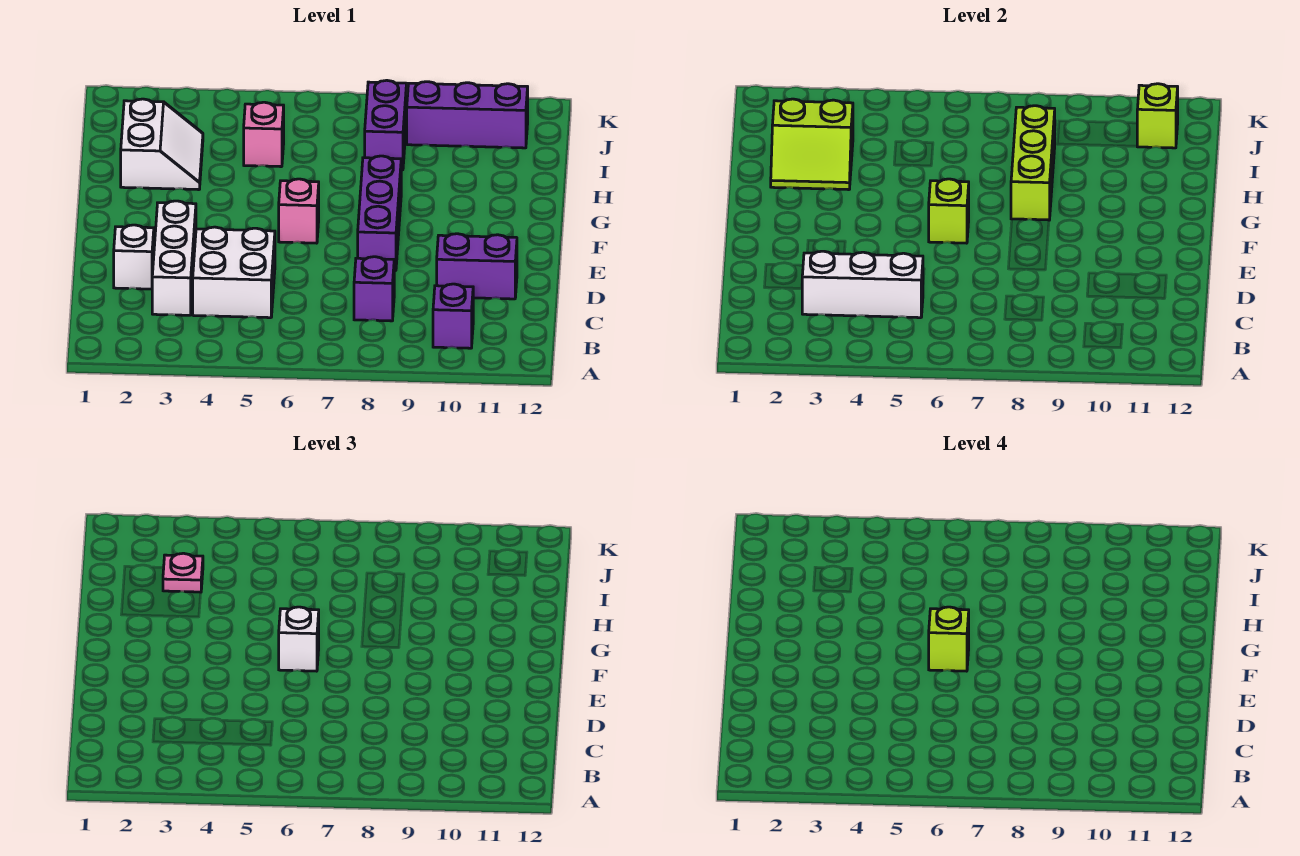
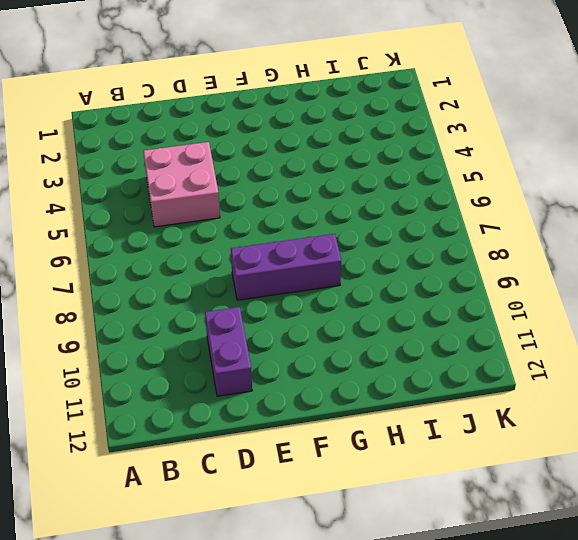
pink 2x2 brick [143,142,220,227] -> white 2x2 brick [193,227,275,318]
none -> purple 1x1 brick [433,284,473,348]
none -> white 1x3 brick [152,201,196,315]
none -> purple 1x1 brick [354,257,394,321]

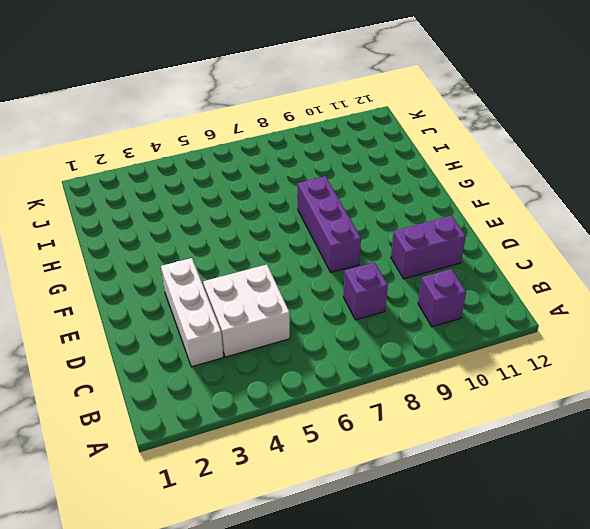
none -> white 1x1 brick [114,225,154,289]
none -> pink 1x1 brick [279,179,319,243]
none -> white 2x2 slope [121,99,203,190]

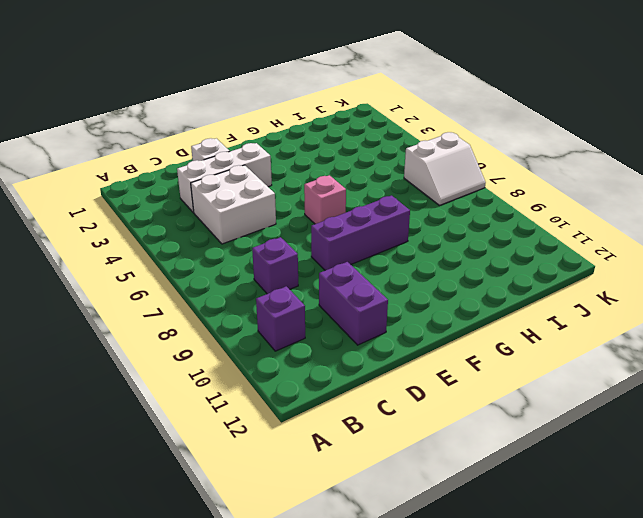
white 2x2 slope [404,132,486,205] -> white 2x2 slope moved to [121,99,203,190]
none -> pink 1x1 brick [244,102,284,167]
none -> purple 1x2 brick [365,80,406,170]
none -> purple 1x3 brick [407,82,528,148]

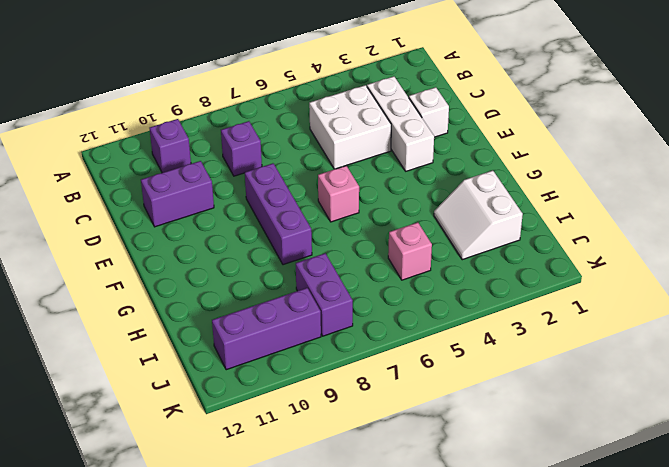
none -> white 1x3 brick [802,251,923,318]
none -> lime 1x1 brick [929,179,969,243]
none -> lime 1x3 brick [1011,106,1055,220]

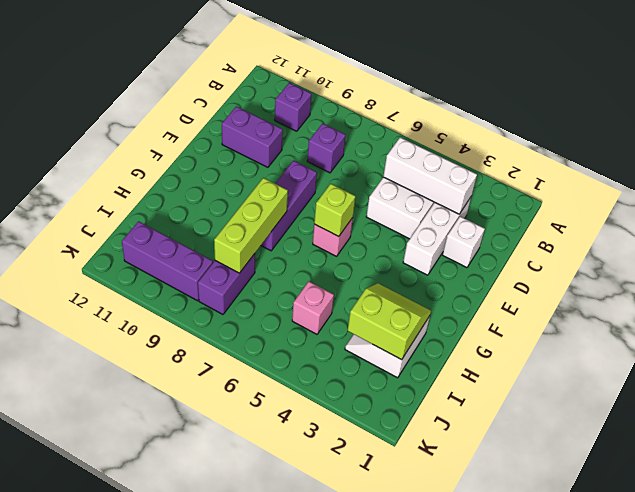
none -> lime 1x1 brick [1137,84,1178,148]
none -> white 1x1 brick [279,607,319,671]
none -> pink 1x1 plate [163,553,203,592]

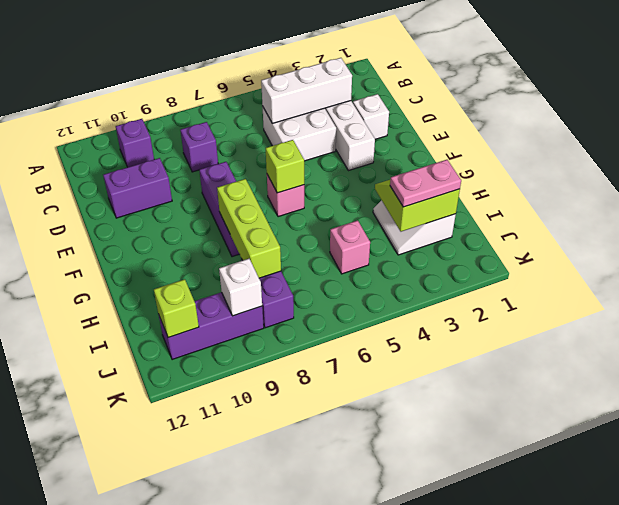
pink 1x2 plate [390,160,461,207] -> pink 1x1 plate [163,553,203,592]
white 1x1 brick [219,259,262,316] -> white 1x1 brick moved to [279,607,319,671]
none -> lime 1x1 brick [929,607,969,671]

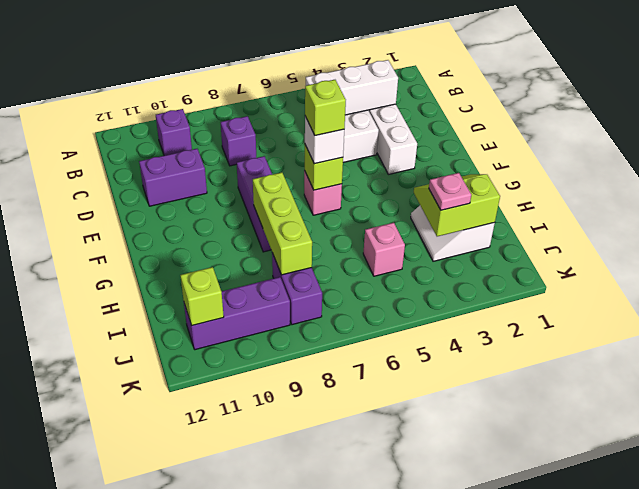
none -> white 1x1 brick [114,225,154,289]

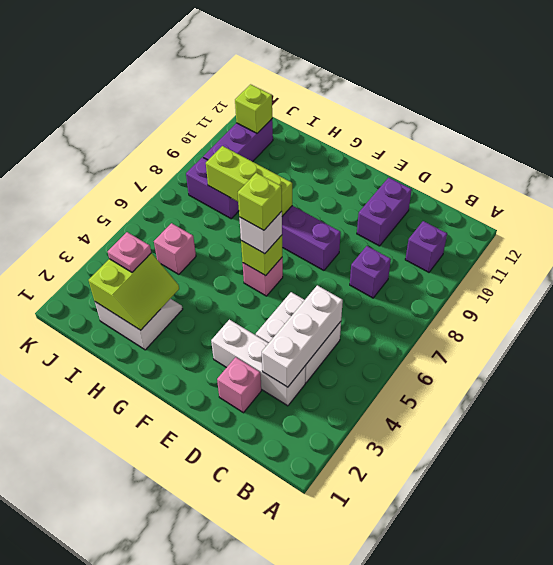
pink 1x1 brick [217,357,261,413] -> white 1x1 brick [114,225,154,289]

